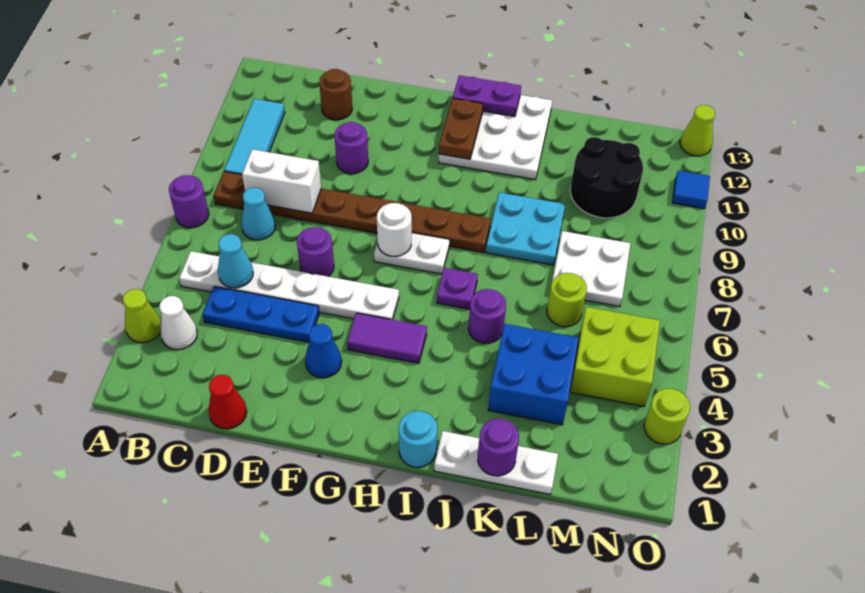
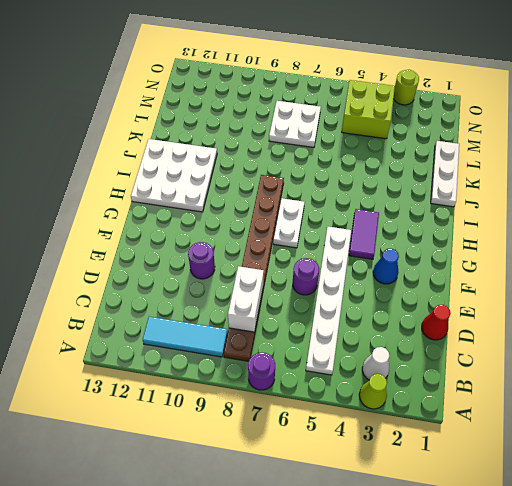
none -> blue 1x3 plate [202,286,319,342]
none -> cyan 1x1 cone [241,188,275,240]
none -> brown 1x1 round brick [319,69,352,120]
none -> cyan 1x1 round brick [399,411,437,467]

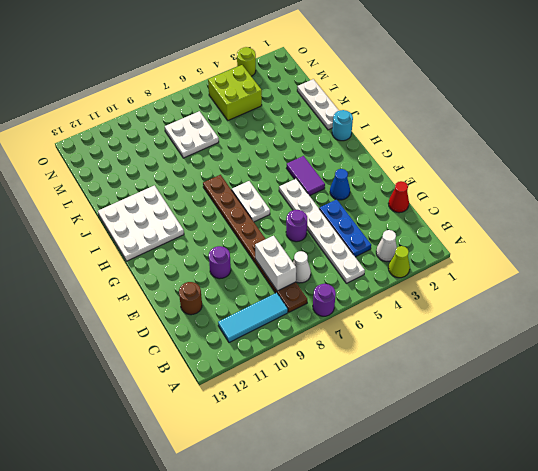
white 1x1 cone [293,251,311,283] -> cyan 1x1 cone [241,188,275,240]
none -> purple 1x1 plate [437,268,478,309]
none -> purple 1x1 round brick [468,289,506,343]
none -> cyan 2x2 plate [486,192,565,265]
none -> blue 2x2 brick [488,324,579,425]

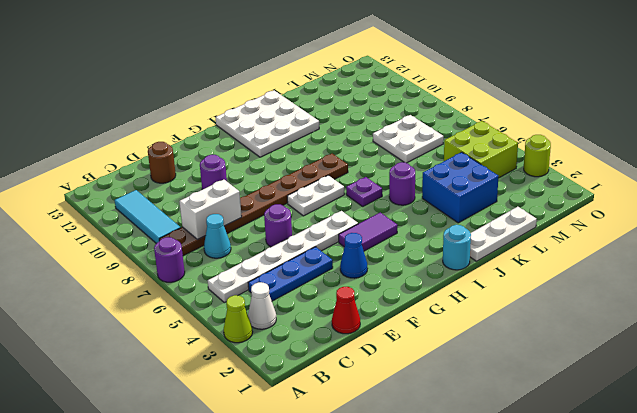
none -> cyan 2x2 plate [486,192,565,265]
none -> lime 1x1 round brick [547,273,587,327]
none -> black 2x2 round brick [570,137,643,218]
none -> blue 1x1 tile [672,171,710,209]

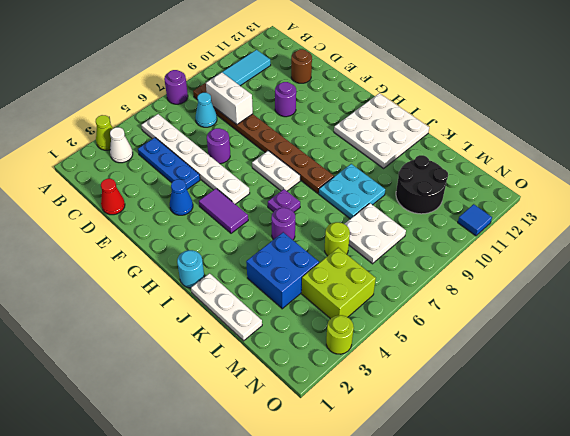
none -> lime 1x1 cone [680,105,715,156]
none -> cyan 1x1 cone [218,234,253,288]
none -> white 1x1 round brick [377,203,412,257]
none -> brown 1x2 plate [439,98,483,159]

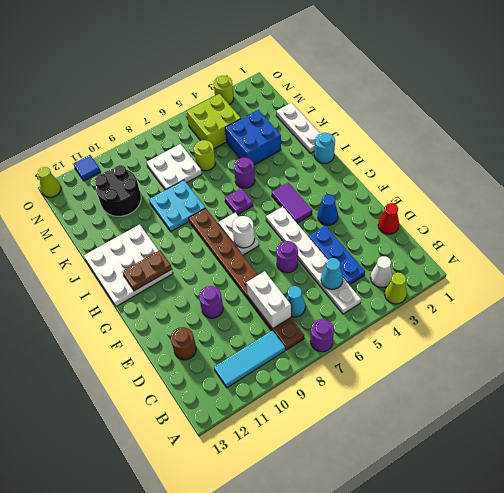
none -> purple 1x2 plate [453,75,521,116]
none -> purple 1x1 round brick [478,419,519,476]

